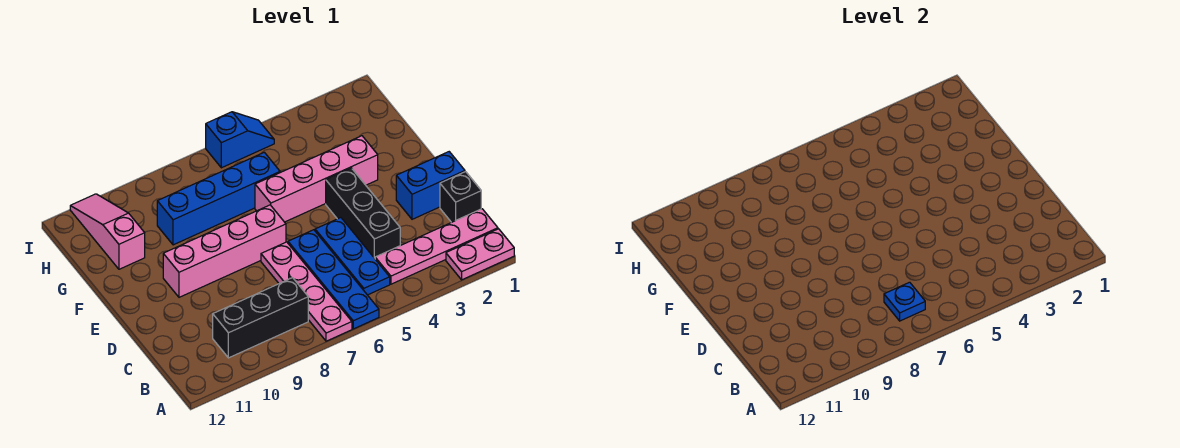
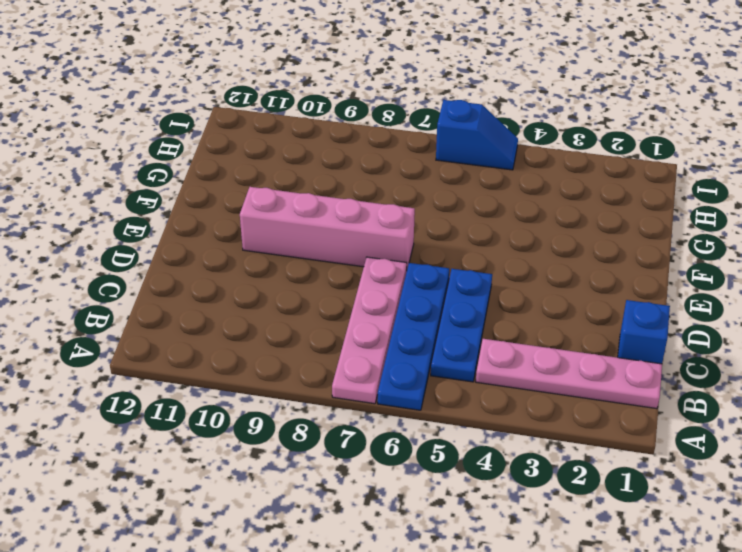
blue 1x1 brick [618,300,670,364] -> black 1x1 brick [440,172,481,222]
none -> pink 1x2 plate [446,229,514,280]
none -> black 1x3 brick [213,278,308,358]
none -> black 1x3 brick [326,168,400,258]

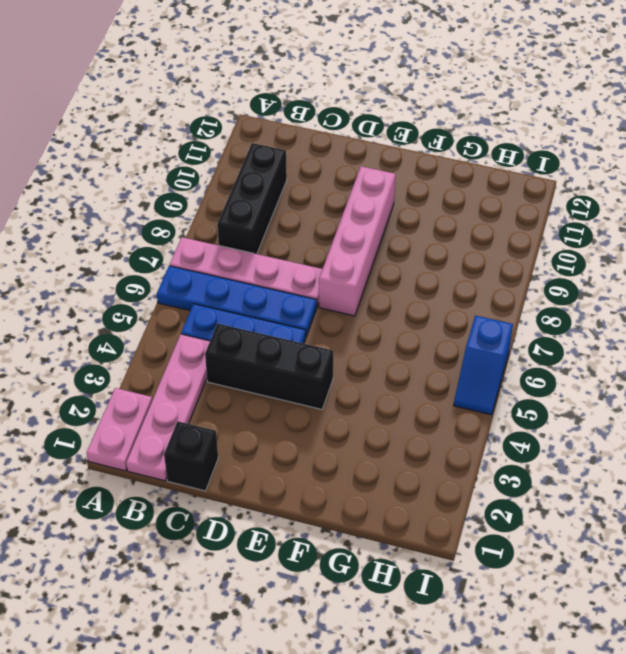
none -> blue 1x2 brick [396,152,465,219]
none -> pink 1x4 brick [255,136,378,222]
none -> blue 1x4 brick [157,152,280,245]

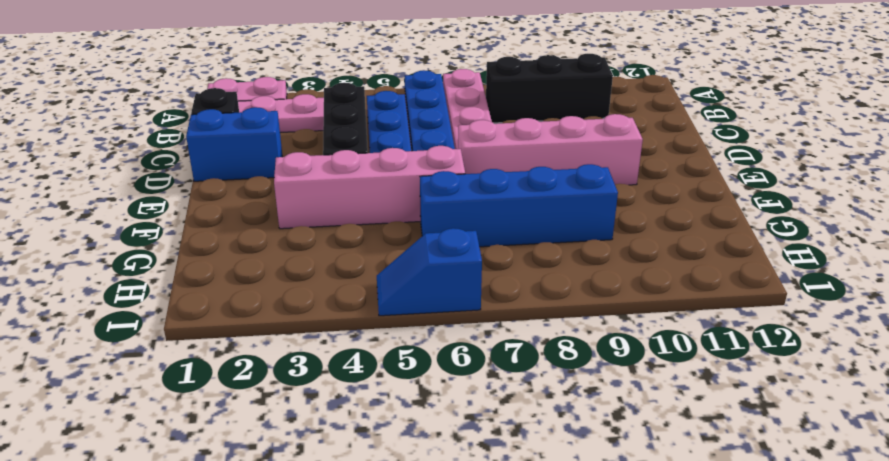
none -> pink 1x3 slope [70,194,145,269]
none -> blue 1x1 plate [884,282,925,321]

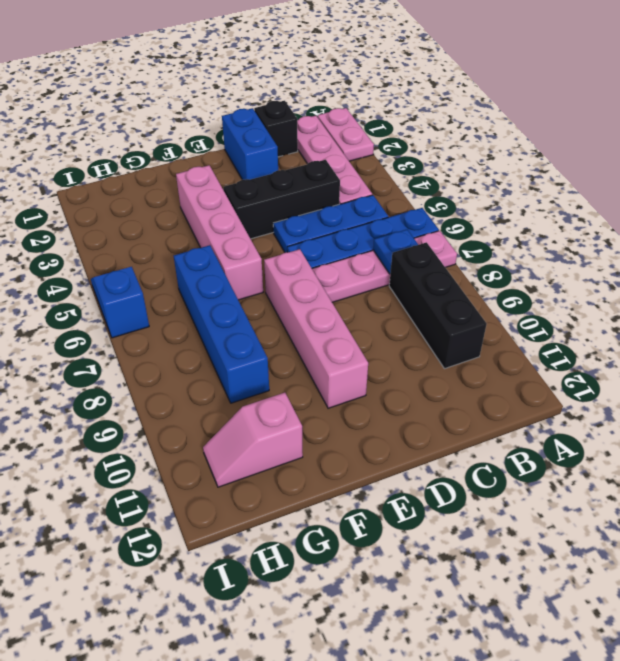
pink 1x2 slope [203,393,303,487] -> pink 1x3 slope [70,194,145,269]

